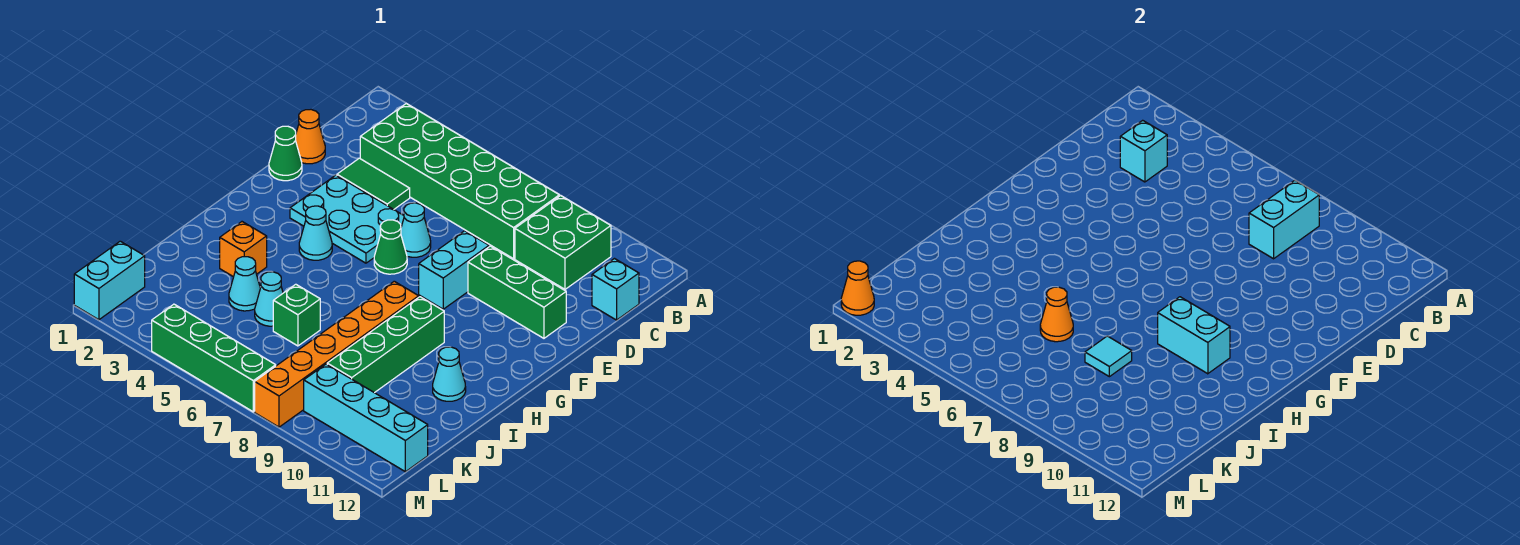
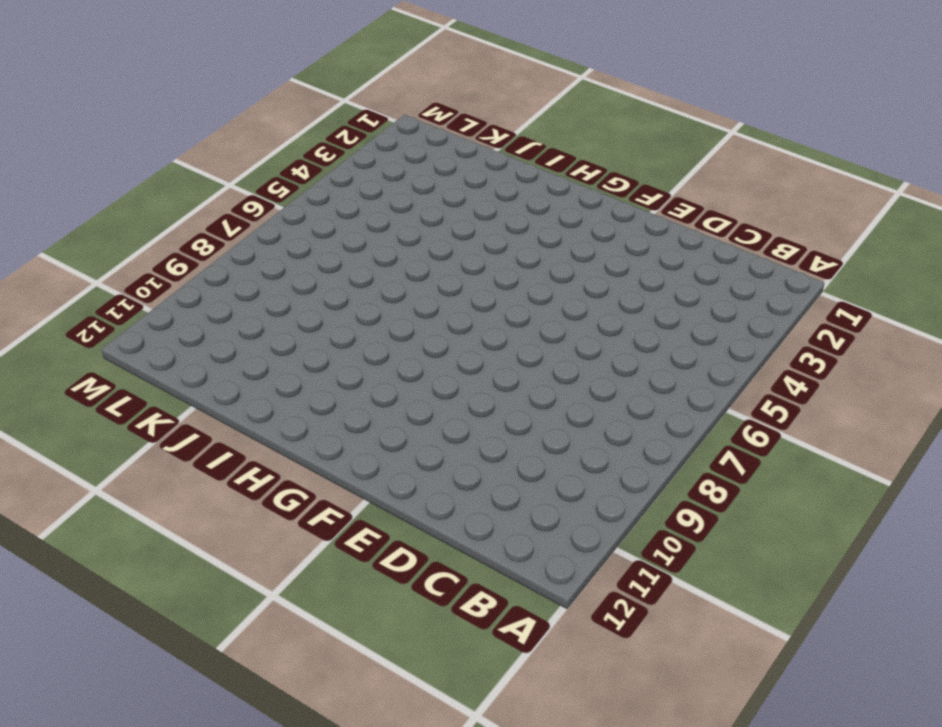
none -> green 2x6 brick [360,103,559,259]
none -> green 2x2 brick [515,196,611,289]
none -> cyan 1x1 brick [592,259,639,320]

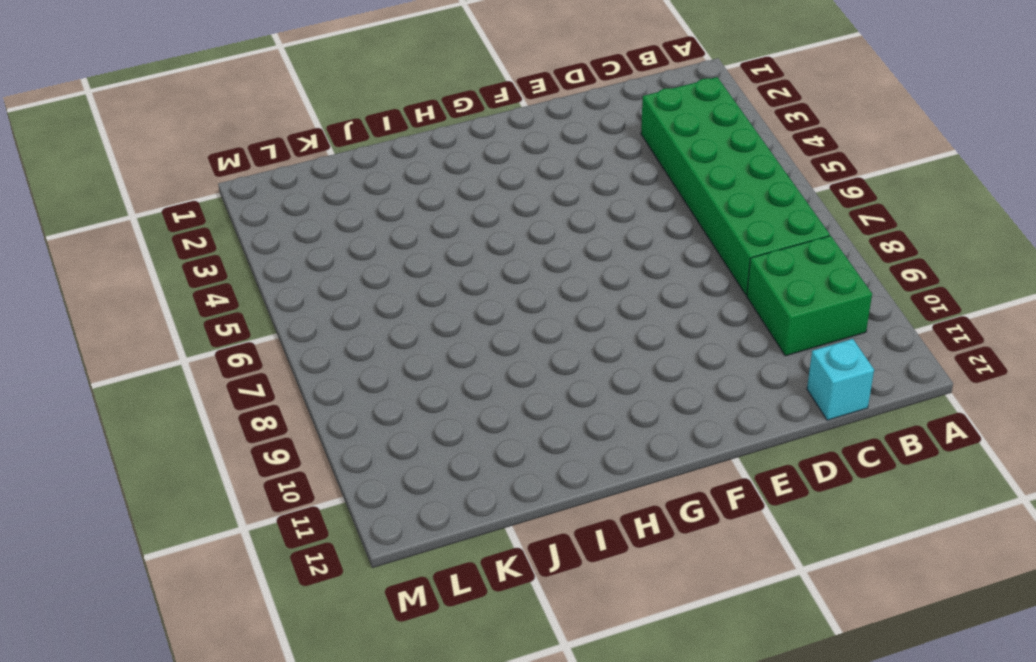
none -> orange 1x1 cone [296,110,325,164]
none -> green 1x2 tile [337,158,410,210]
none -> green 1x1 cone [269,126,302,181]

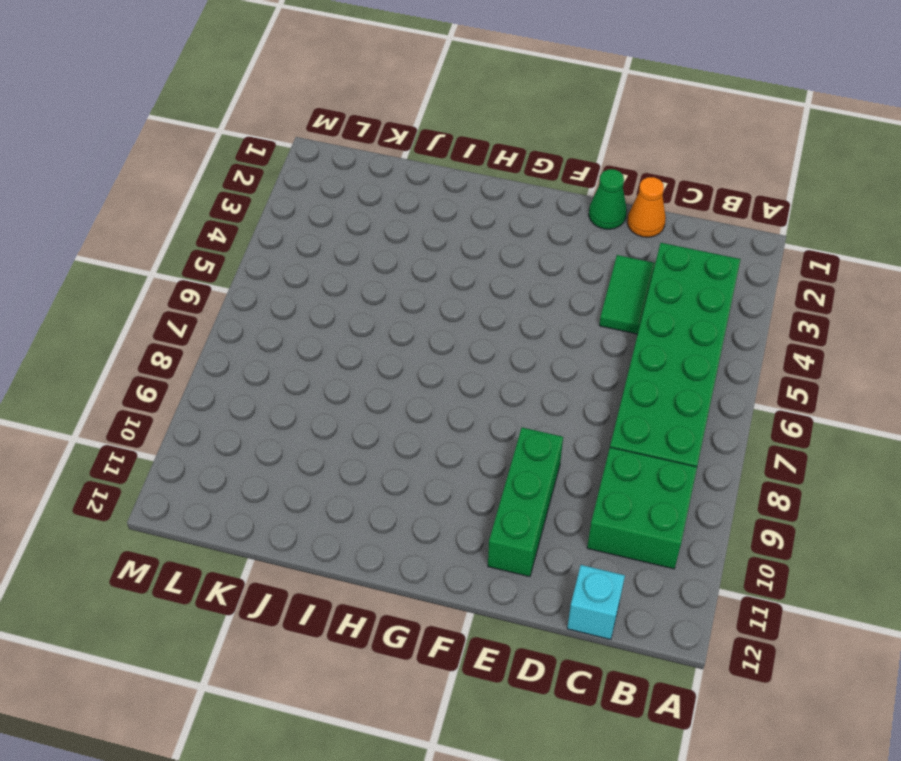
none -> cyan 2x3 plate [290,175,404,263]
none -> cyan 1x1 cone [401,203,431,257]
none -> cyan 1x2 brick [419,231,489,309]

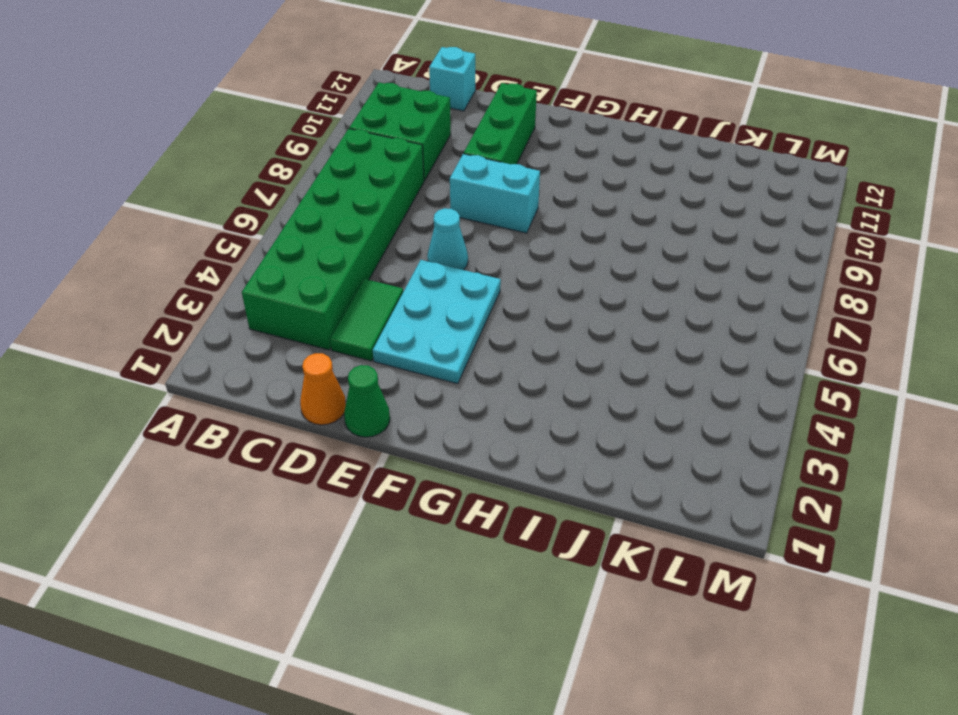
none -> green 1x1 cone [374,220,407,274]
none -> cyan 1x1 cone [299,206,332,260]
none -> orange 1x6 brick [255,281,419,427]

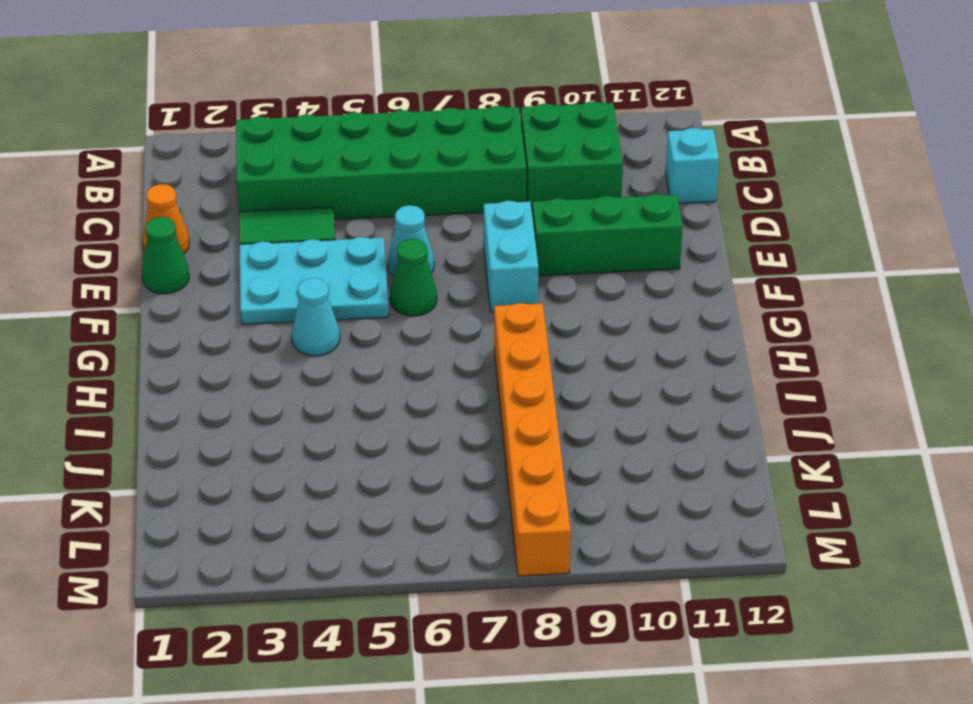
none -> green 1x4 brick [327,297,444,393]
none -> orange 1x1 brick [220,222,267,277]
none -> cyan 1x1 cone [433,347,466,401]

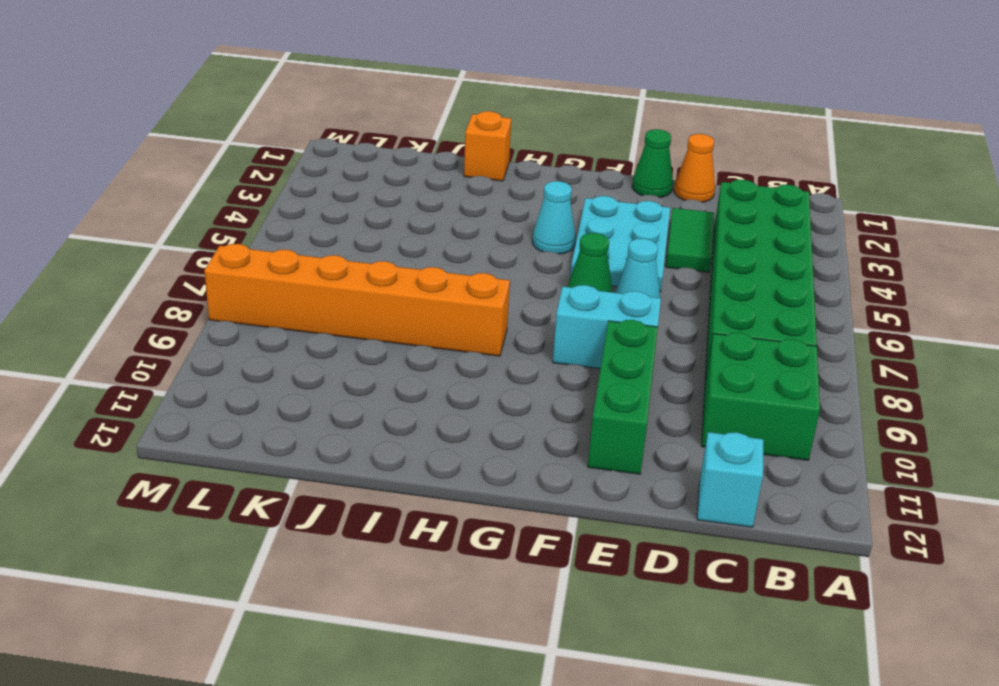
orange 1x1 brick [464,111,511,181] -> orange 1x1 brick moved to [220,222,267,277]
none -> green 1x4 brick [327,297,444,393]
none -> cyan 1x1 cone [433,347,466,401]
none -> cyan 1x1 cone [229,257,260,311]

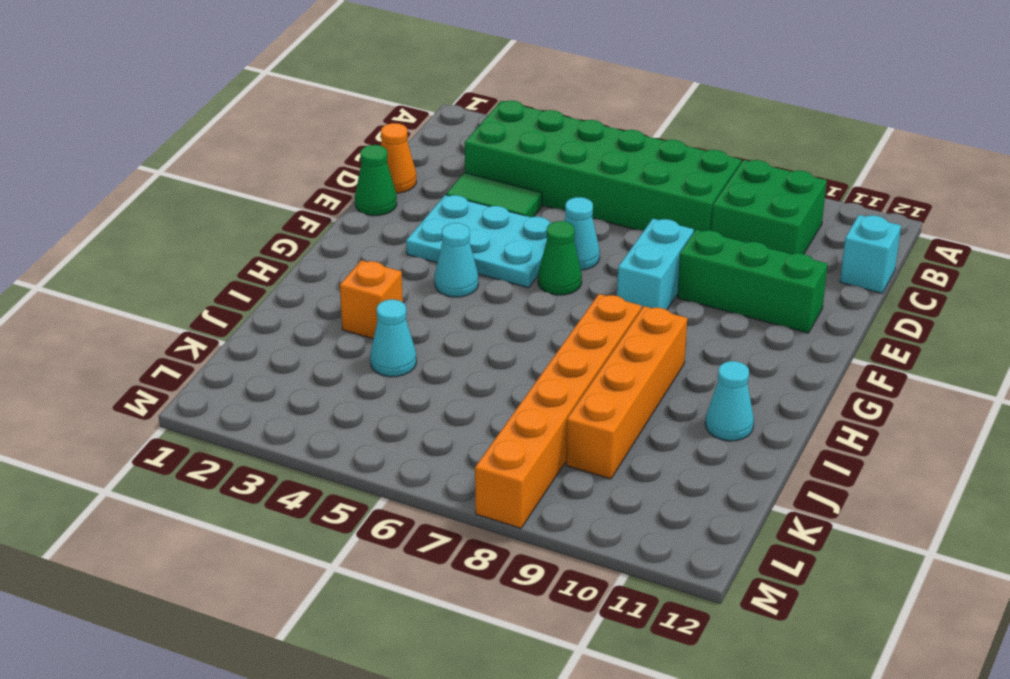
orange 1x4 brick [566,306,687,479] -> green 1x4 brick [327,297,444,393]
none -> cyan 1x1 cone [255,272,283,326]
none -> green 1x1 brick [273,284,320,346]
none -> cyan 1x2 brick [74,241,145,320]

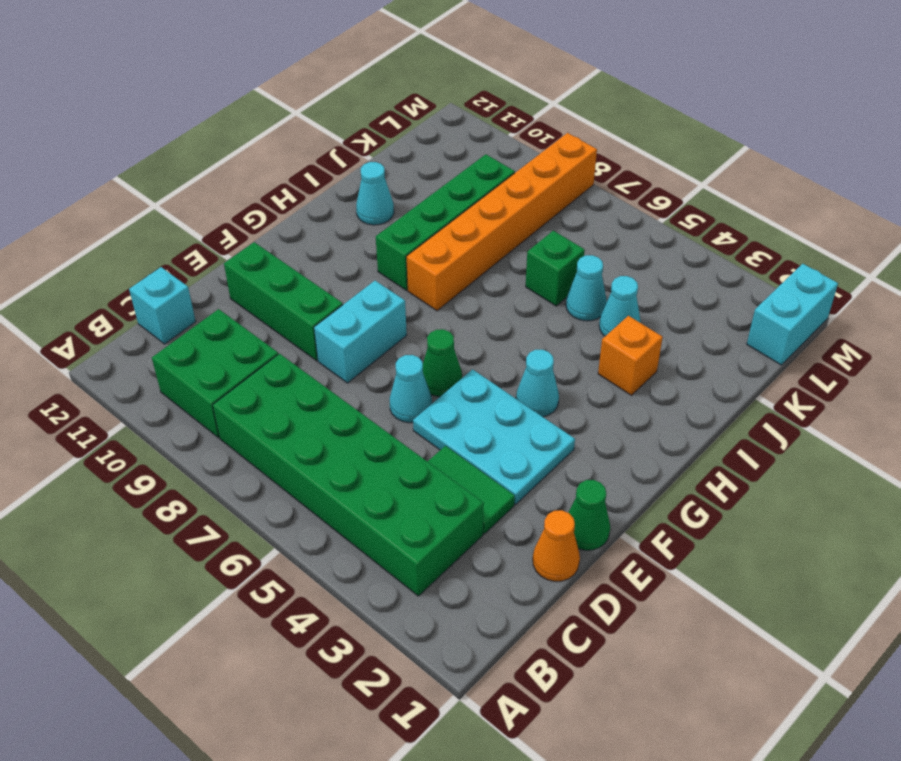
none -> cyan 1x4 brick [304,364,428,472]
none -> green 1x4 brick [152,304,276,412]
none -> cyan 1x2 brick [1249,180,1319,259]

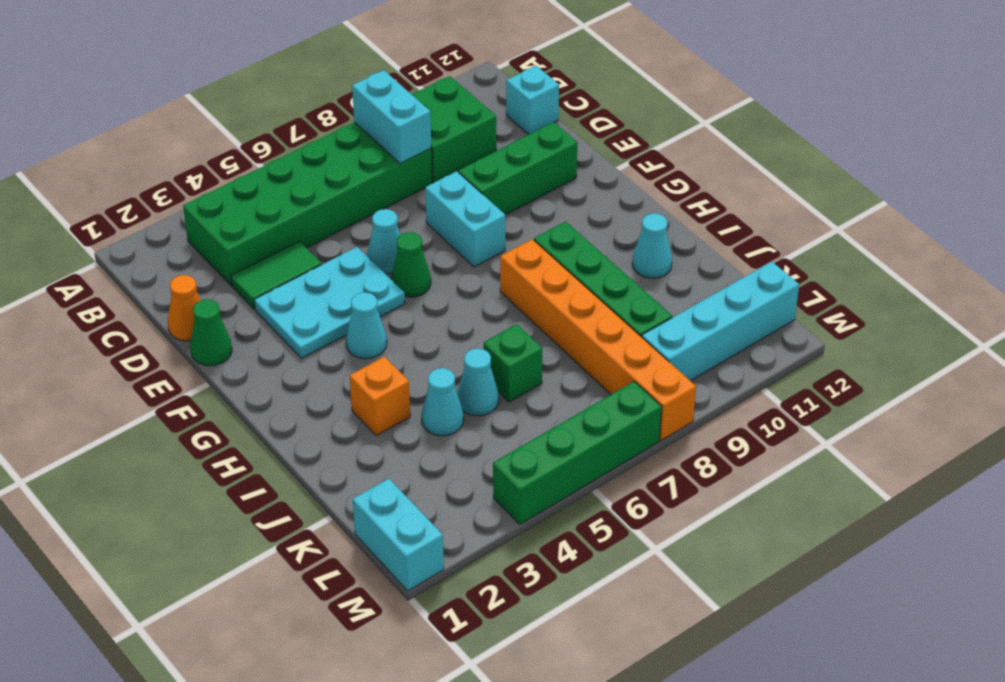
none -> cyan 1x1 brick [1120,120,1167,182]
none -> cyan 1x2 brick [1158,297,1230,374]
none -> orange 1x1 cone [1040,287,1073,342]

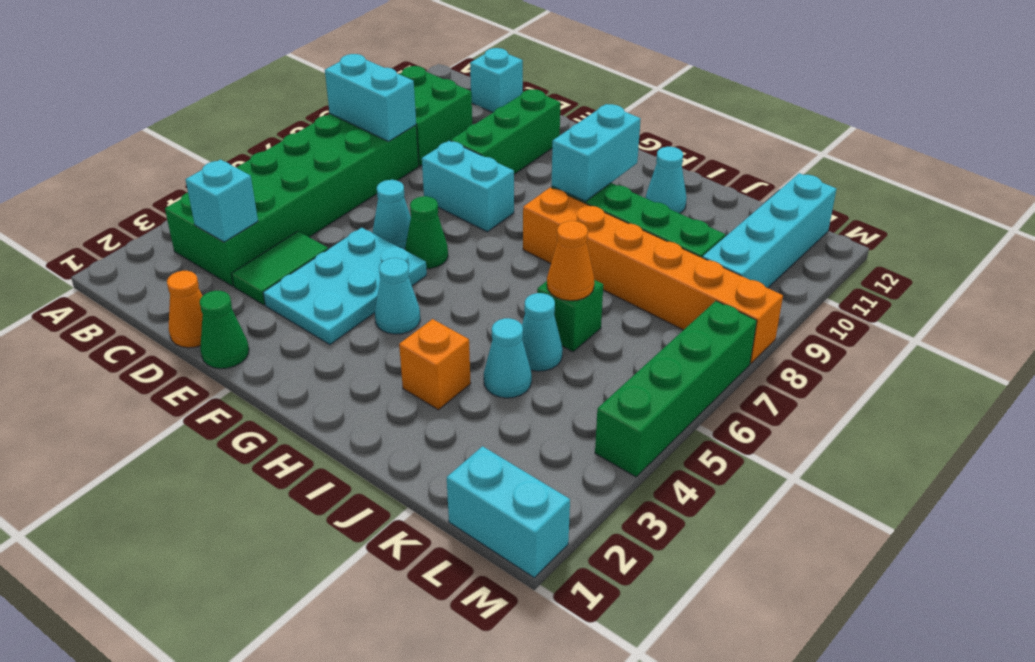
none -> cyan 1x1 tile [1085,336,1132,377]
none -> orange 1x1 cone [841,261,874,315]

